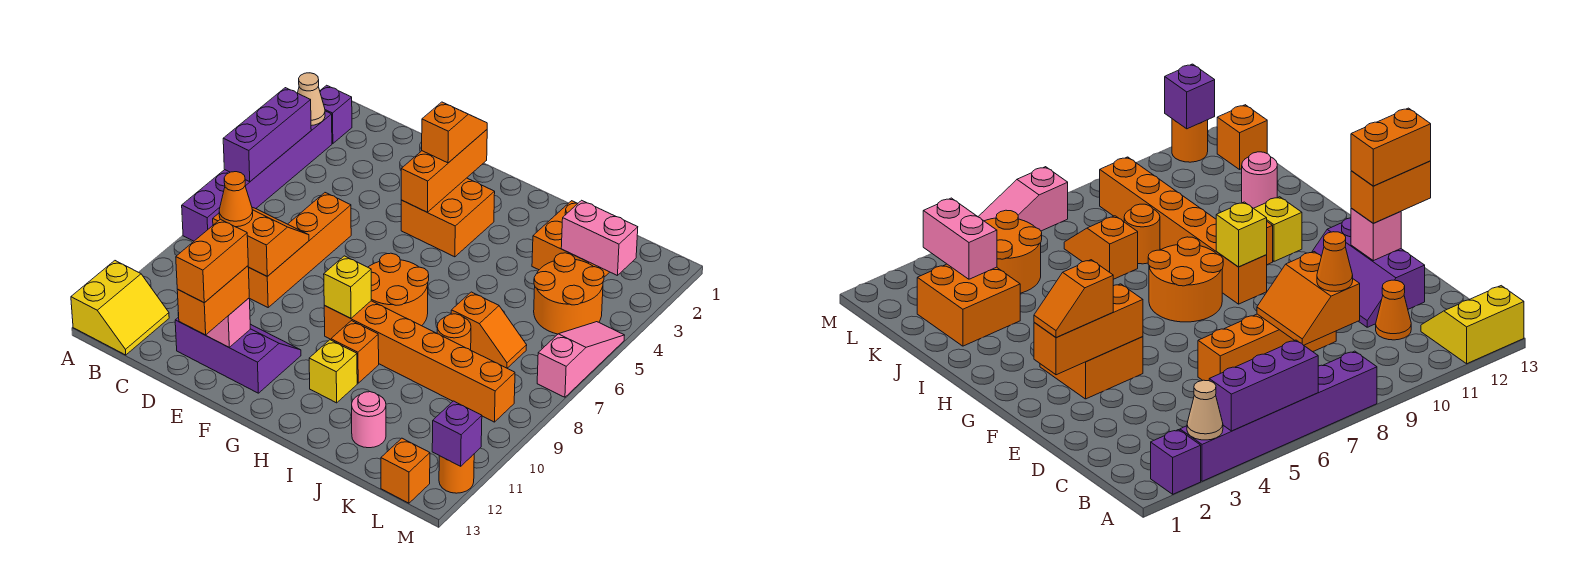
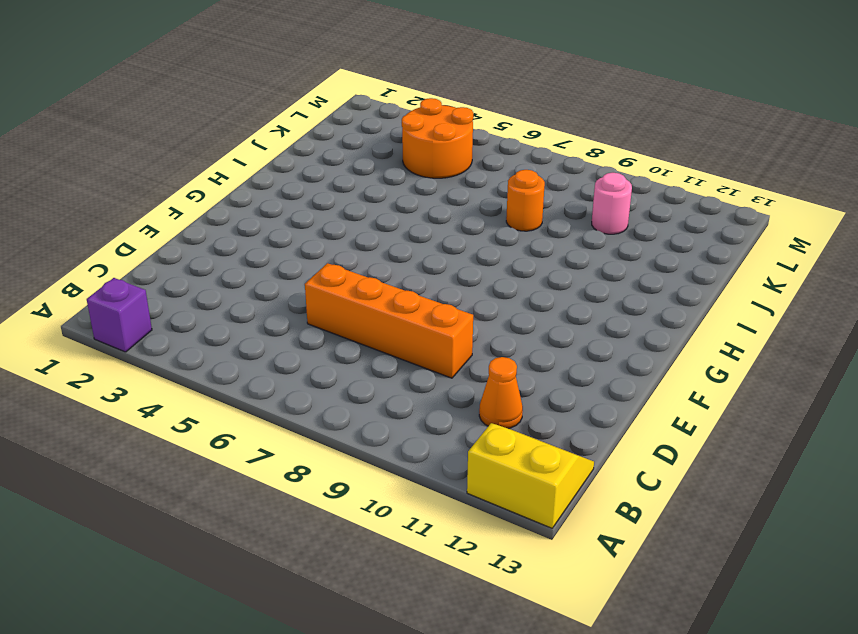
pink 1x1 round brick [592,173,632,234] -> pink 1x1 round brick moved to [352,392,386,448]
none -> purple 1x6 brick [182,111,332,241]
none -> purple 2x3 slope [175,317,301,393]
none -> orange 2x2 brick [401,178,495,257]
none -> orange 2x2 round brick [368,253,429,326]

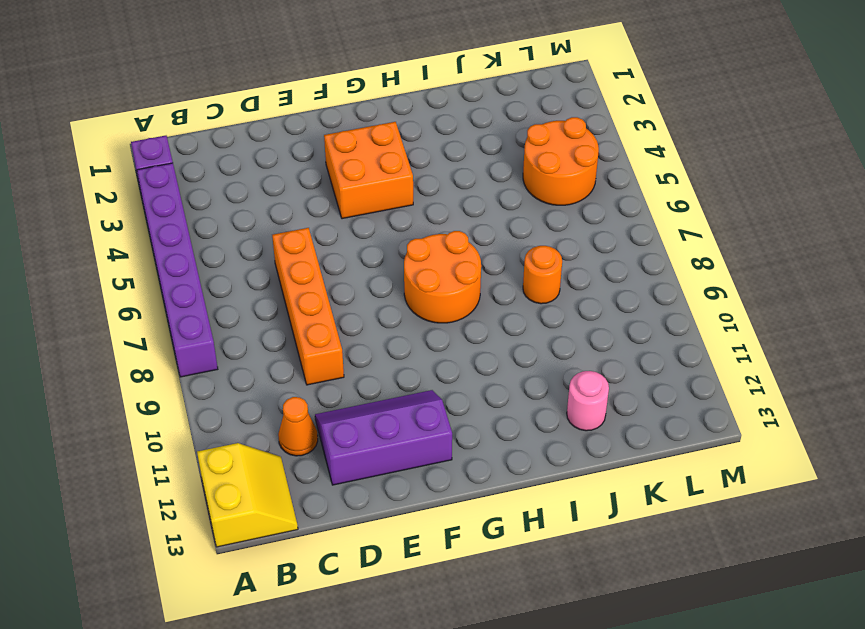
none -> orange 1x6 brick [324,301,515,422]
none -> orange 1x1 brick [331,321,379,383]
none -> yellow 1x1 brick [309,340,357,403]
none -> orange 2x2 brick [532,201,609,277]

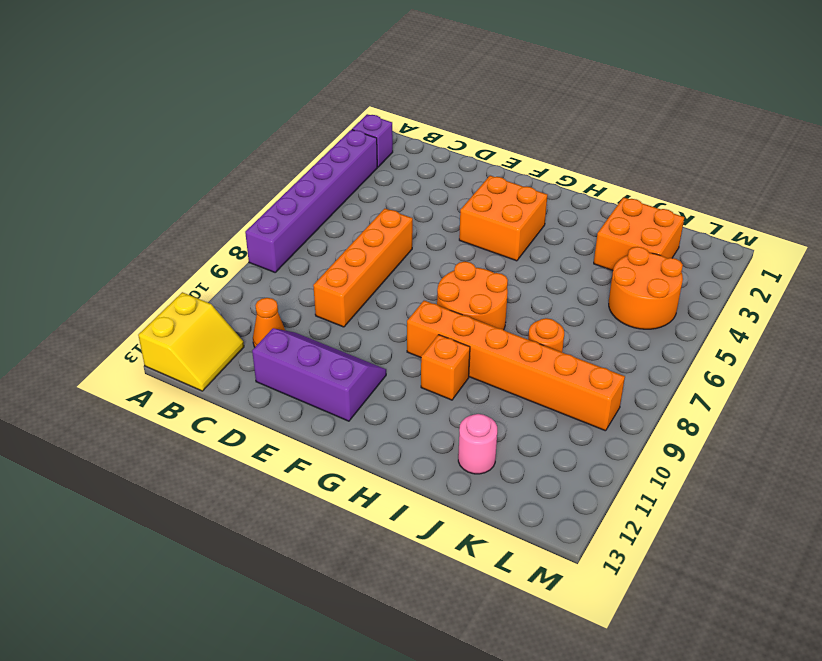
none -> yellow 1x1 brick [309,340,357,403]
none -> orange 1x2 slope [451,292,527,368]
none -> orange 1x1 brick [381,438,430,503]
none -> pink 1x3 slope [537,322,625,397]

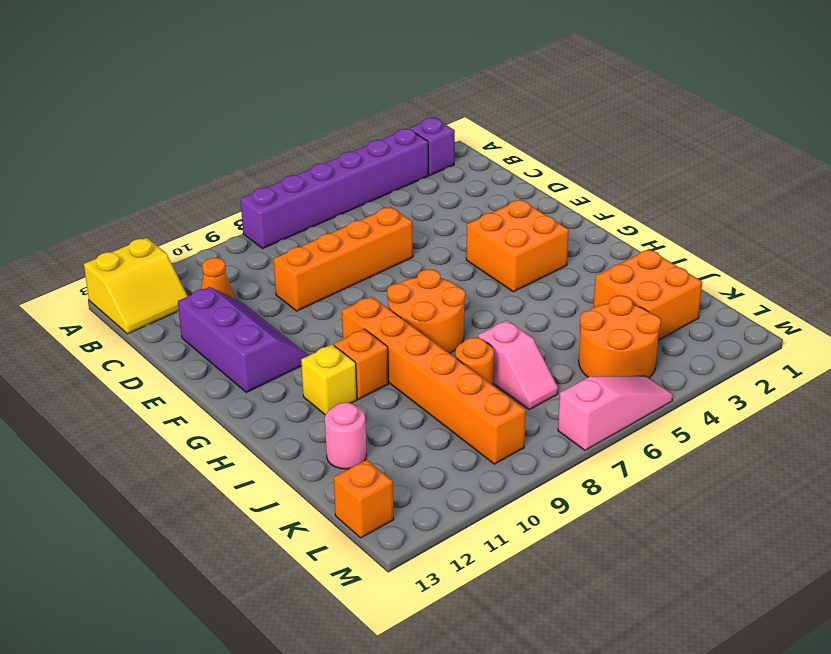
pink 1x2 slope [478,320,558,409] -> orange 1x2 slope [451,292,527,368]
none -> orange 1x1 round brick [439,454,474,493]
none -> tan 1x1 cone [298,73,325,126]
none -> purple 1x3 brick [223,88,311,182]
none -> orange 2x2 slope [213,207,309,276]

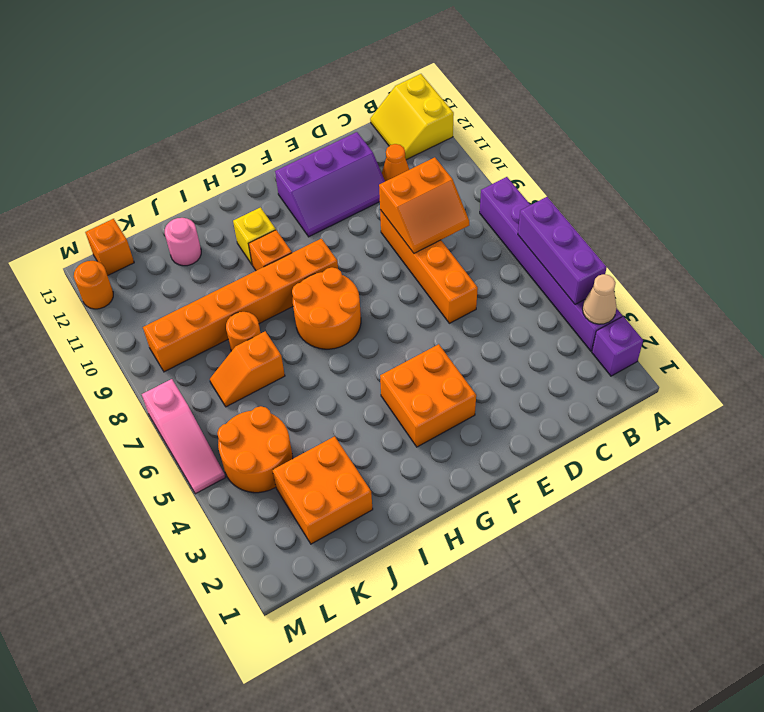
none -> pink 1x1 brick [206,298,250,347]
none -> orange 1x3 brick [401,130,487,212]
none -> yellow 1x1 brick [324,256,371,318]
none -> pink 1x2 brick [561,200,638,276]

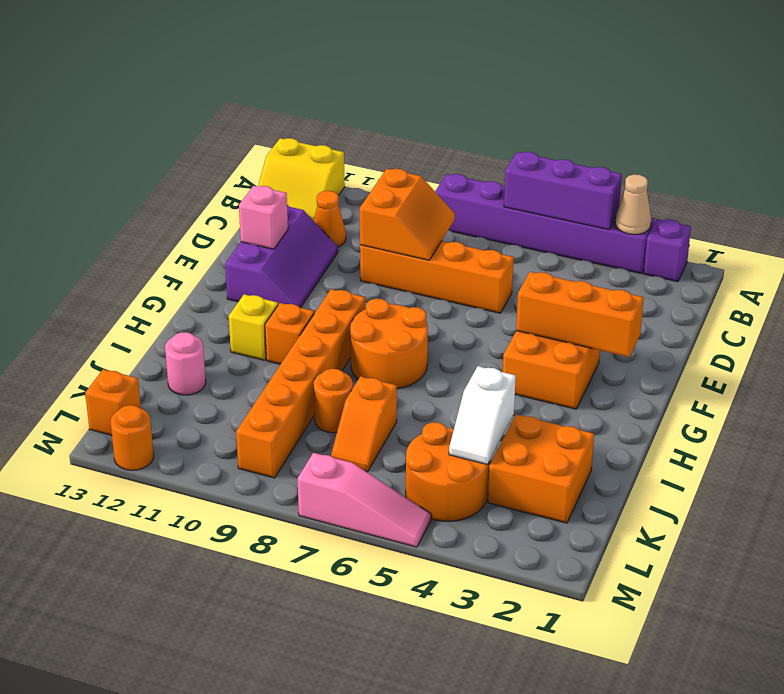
white 1x2 slope [449,366,516,464] -> none
none -> yellow 1x1 brick [324,256,371,318]
none -> pink 1x2 brick [561,200,638,276]
none -> purple 1x1 brick [432,401,482,466]
none -> orange 1x1 cone [219,172,253,227]

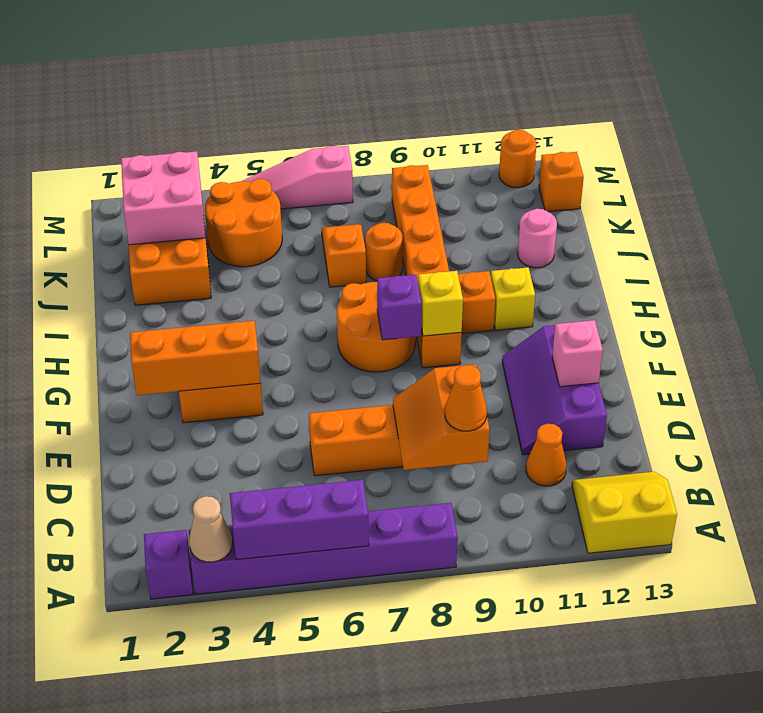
purple 1x1 brick [377,275,422,340] -> purple 1x1 brick moved to [432,401,482,466]
pink 2x2 brick [121,151,205,245] -> pink 1x2 brick [561,200,638,276]
none -> orange 1x2 brick [177,266,249,335]
none -> orange 1x2 slope [422,102,487,163]
none -> orange 1x2 brick [176,219,248,303]

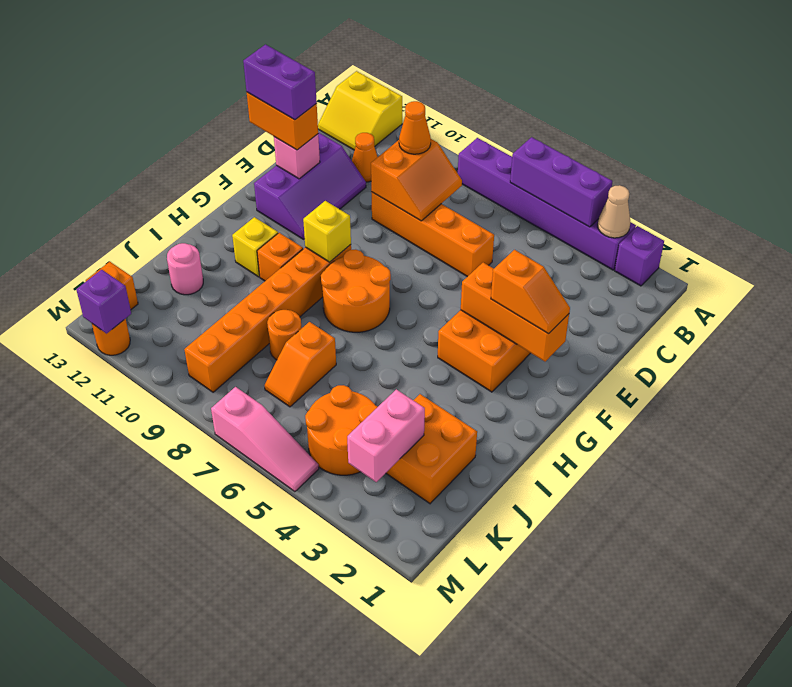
purple 1x2 brick [243,44,317,120] -> orange 1x2 brick [176,219,248,303]

